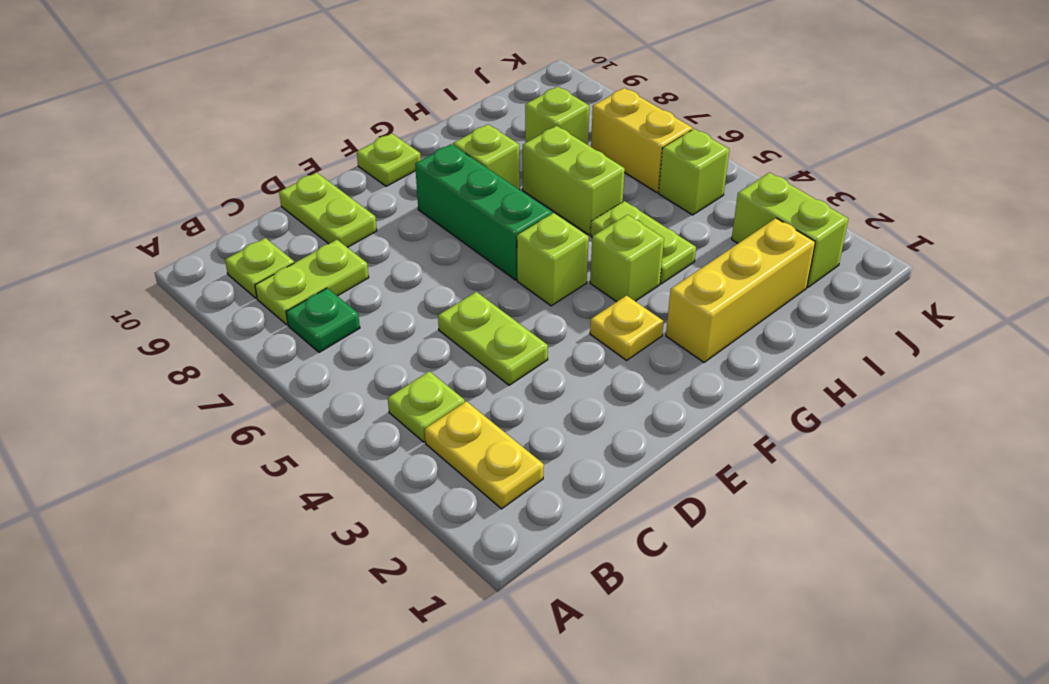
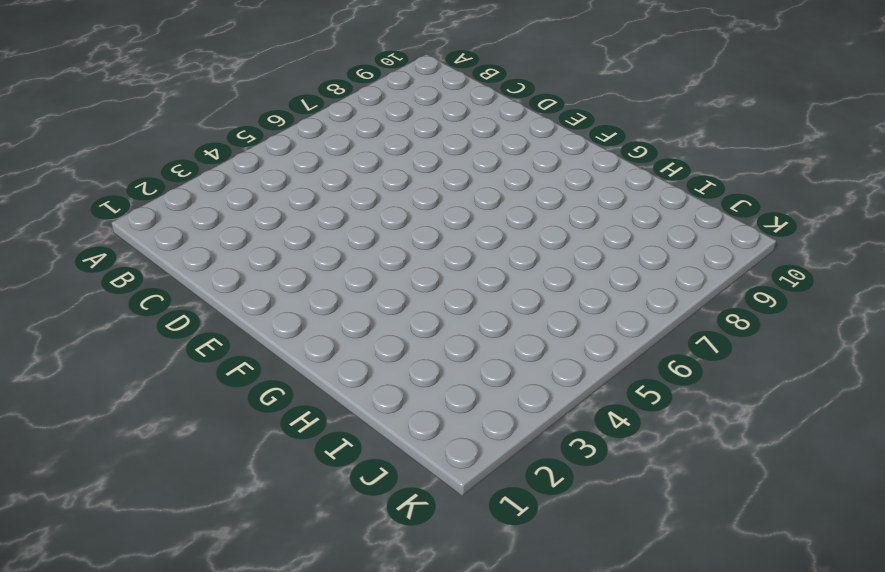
none -> yellow 1x2 plate [425,401,544,509]
none -> lime 1x1 plate [388,371,465,442]
none -> green 1x1 plate [286,288,360,352]

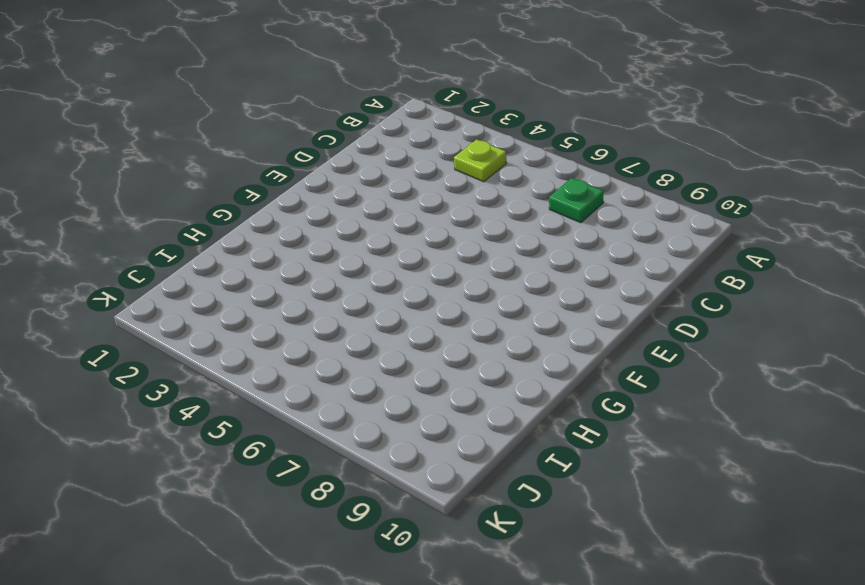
none -> yellow 1x2 plate [425,401,544,509]
none -> lime 1x2 plate [255,240,369,325]
none -> lime 1x1 plate [225,238,294,298]

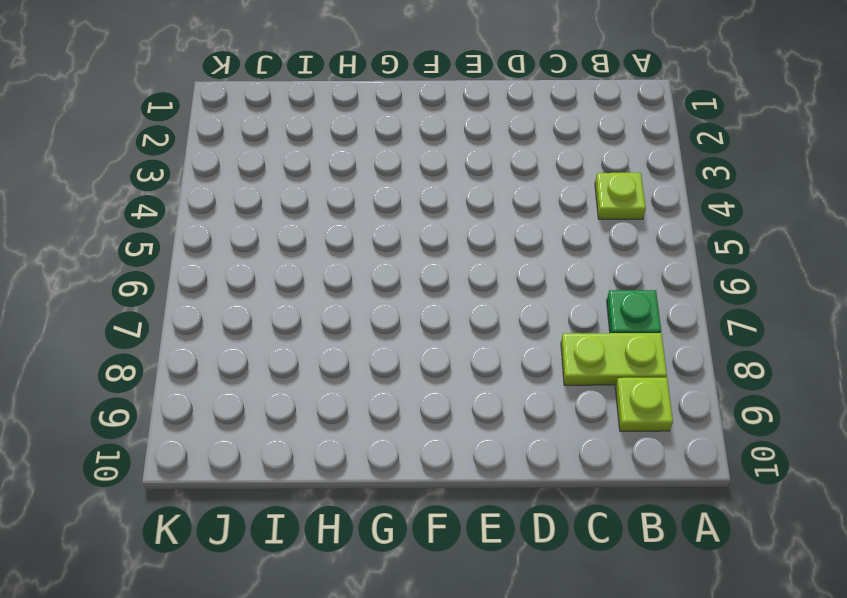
none -> yellow 1x2 plate [425,401,544,509]
none -> lime 1x2 plate [438,292,548,385]
none -> lime 1x2 plate [279,172,377,248]

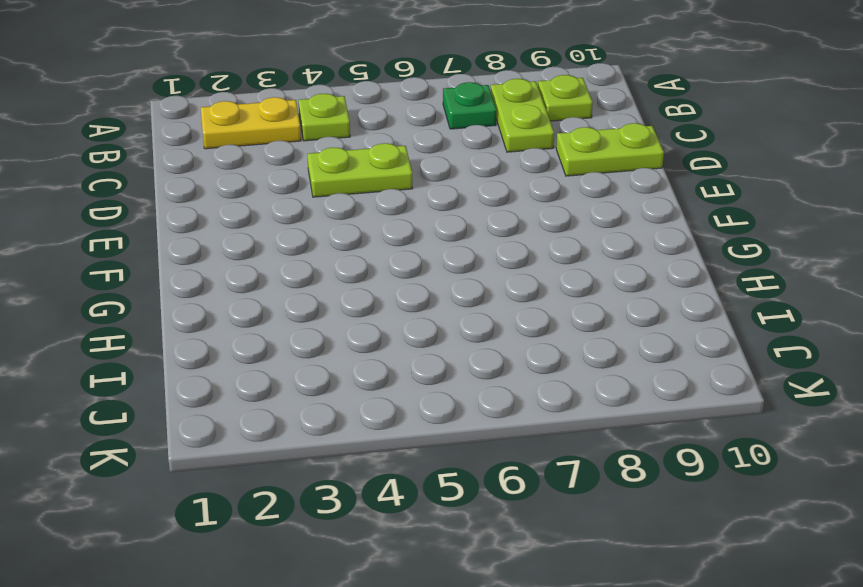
none -> yellow 1x1 plate [590,295,664,360]
none -> lime 1x1 brick [517,213,589,306]
none -> green 1x3 brick [415,144,552,280]

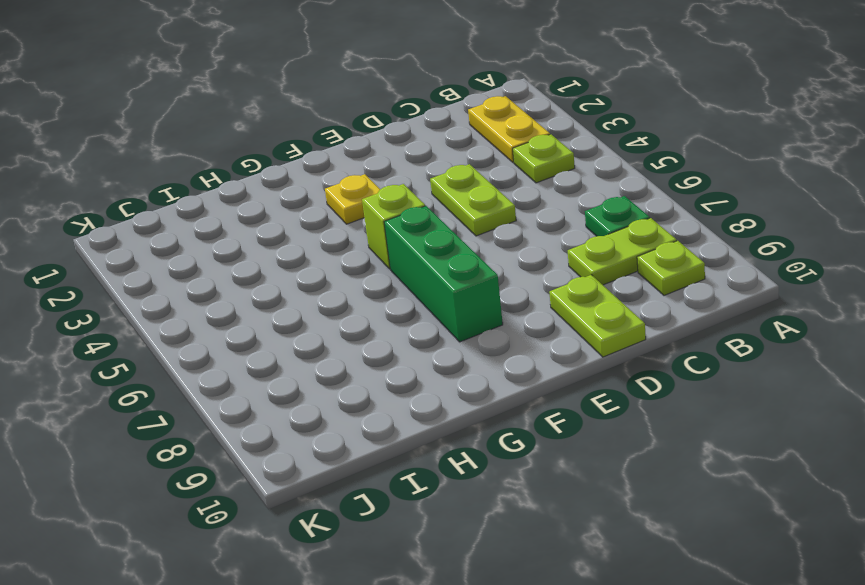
none -> lime 1x1 plate [357,133,421,186]
none -> yellow 1x3 brick [666,218,815,362]
none -> lime 1x1 brick [590,215,664,302]

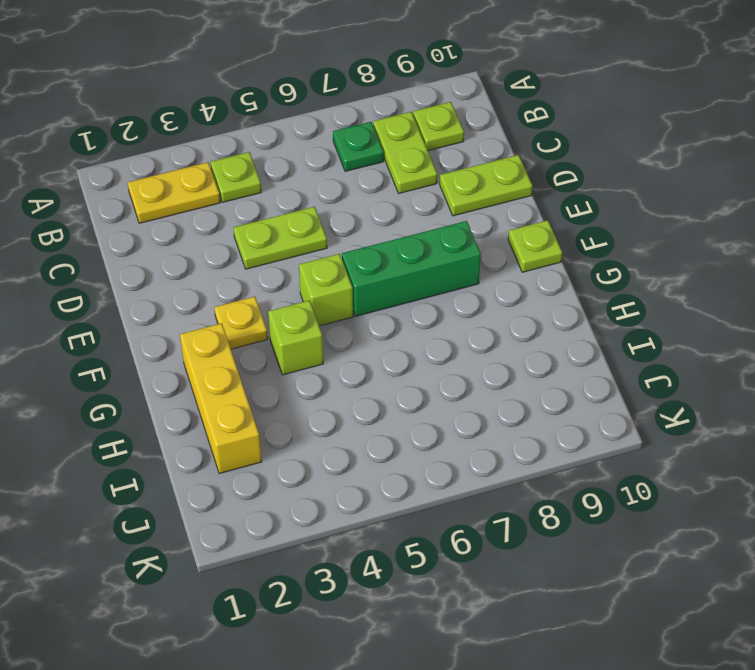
none -> lime 1x1 brick [453,124,520,190]
none -> lime 1x2 plate [590,201,696,284]
none -> lime 1x2 brick [523,126,625,235]

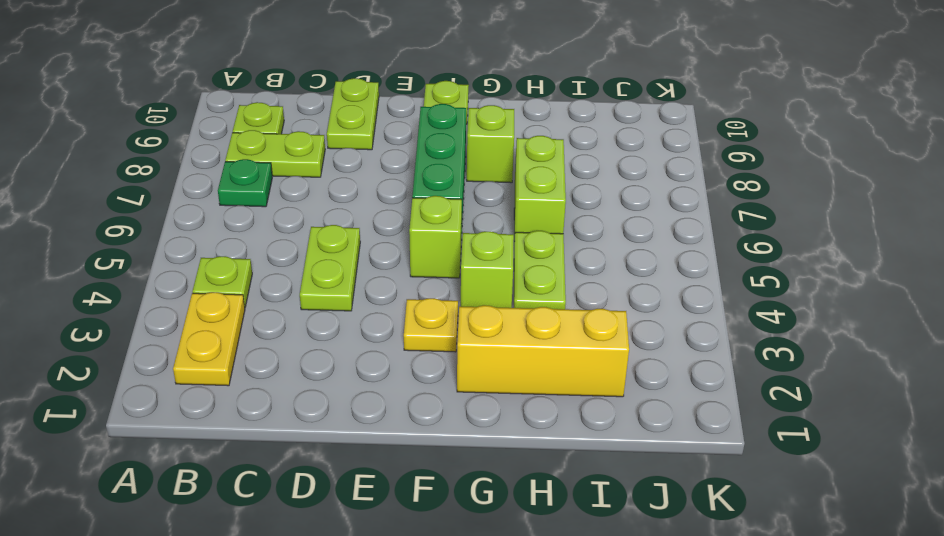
none -> lime 1x1 brick [525,87,589,145]
none -> lime 1x2 brick [732,173,848,287]
none -> lime 1x1 brick [659,129,729,215]

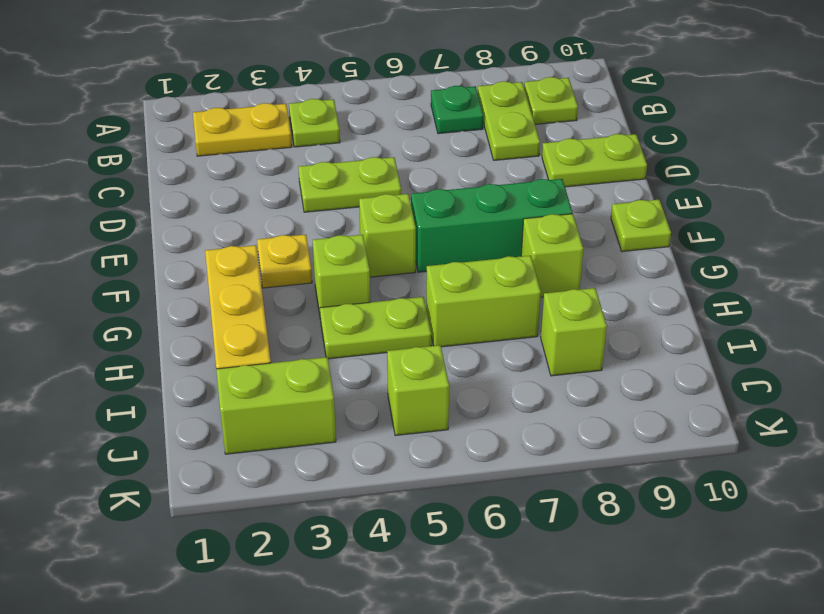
none -> yellow 1x2 brick [591,88,693,193]

